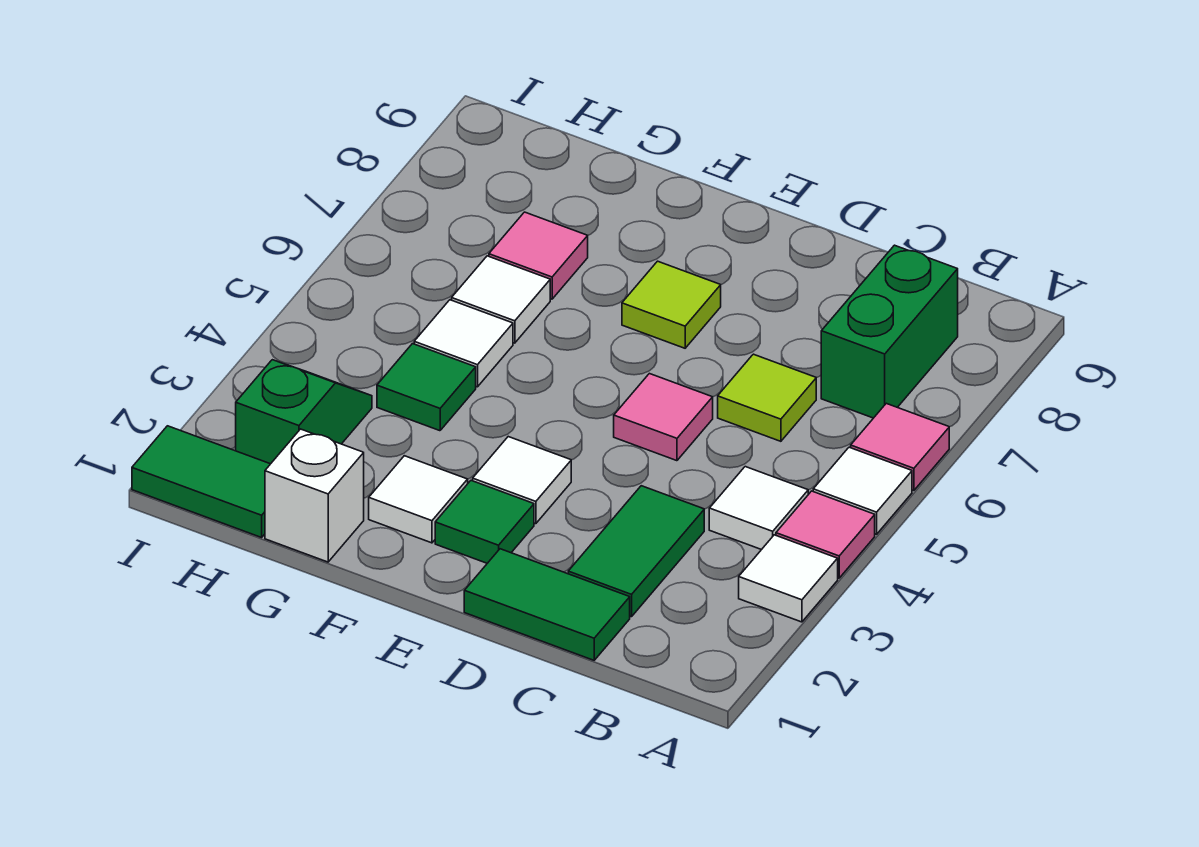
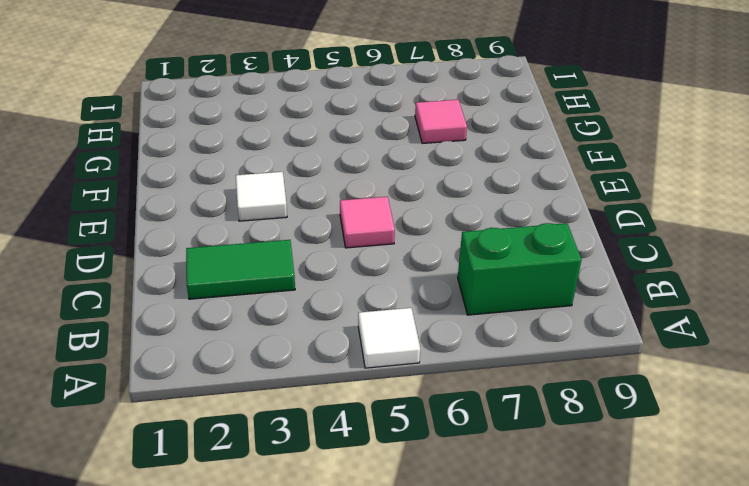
none -> white 1x1 tile [739,535,838,622]
none -> pink 1x1 tile [776,491,875,578]
none -> pink 1x1 tile [851,403,949,491]

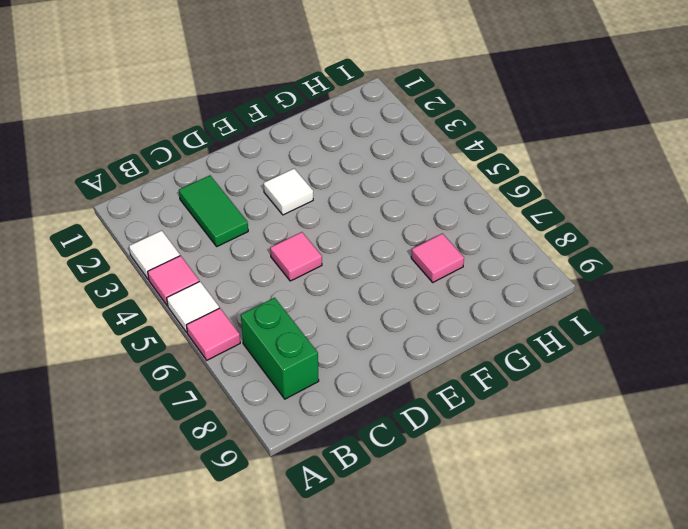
none -> white 1x1 tile [709,467,808,550]
none -> green 1x2 tile [464,549,630,660]
none -> lime 1x1 tile [718,354,816,441]

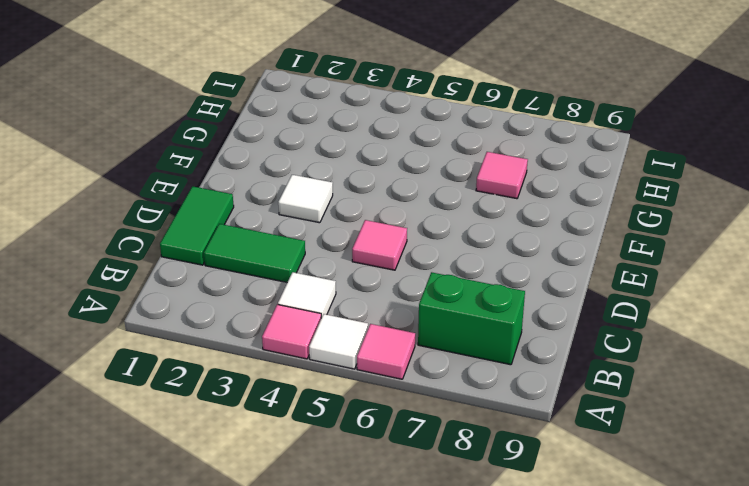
none -> white 1x1 tile [739,535,838,622]
none -> lime 1x1 tile [718,354,816,441]
none -> green 1x1 tile [435,481,534,563]

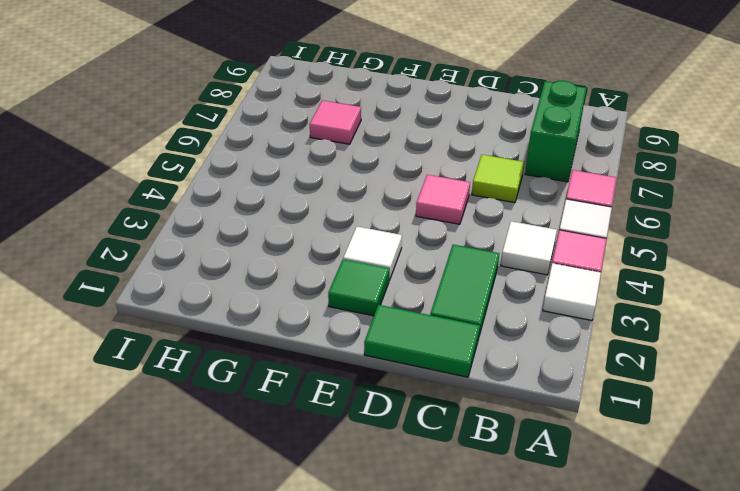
none -> lime 1x1 tile [622,261,721,348]
none -> white 1x1 tile [369,456,468,543]
none -> white 1x1 brick [265,429,364,562]

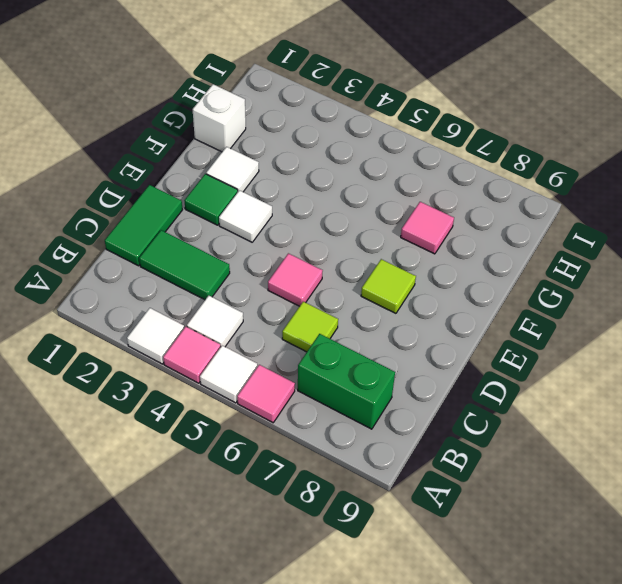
none -> green 1x1 tile [377,344,476,431]
none -> white 1x1 tile [414,300,513,387]
none -> white 1x1 tile [452,256,550,343]

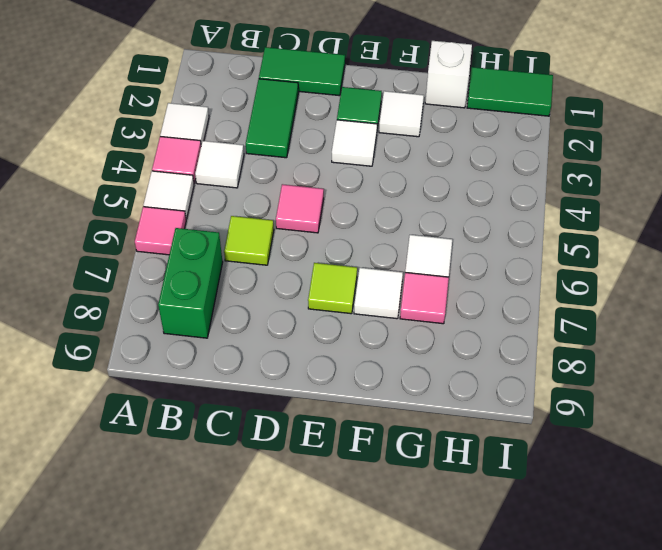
white 1x1 tile [354,268,403,319] -> white 1x1 tile moved to [414,300,513,387]
none -> green 1x1 tile [377,344,476,431]
none -> green 1x2 slope [236,360,372,464]

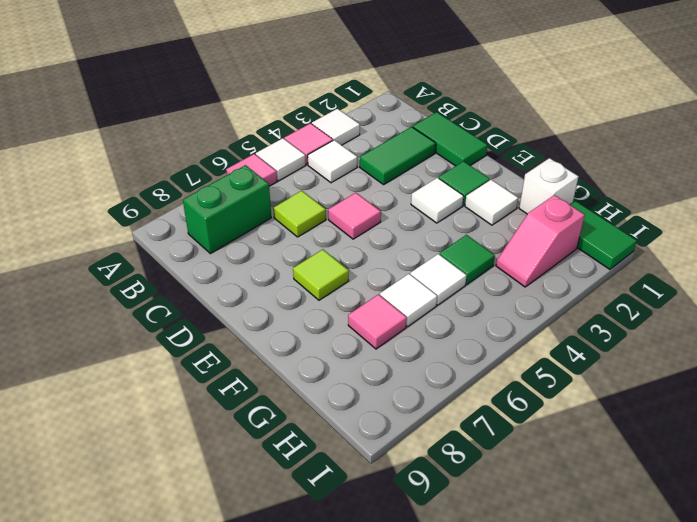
pink 1x2 slope [496,195,585,287] -> green 1x2 slope [236,360,372,464]

